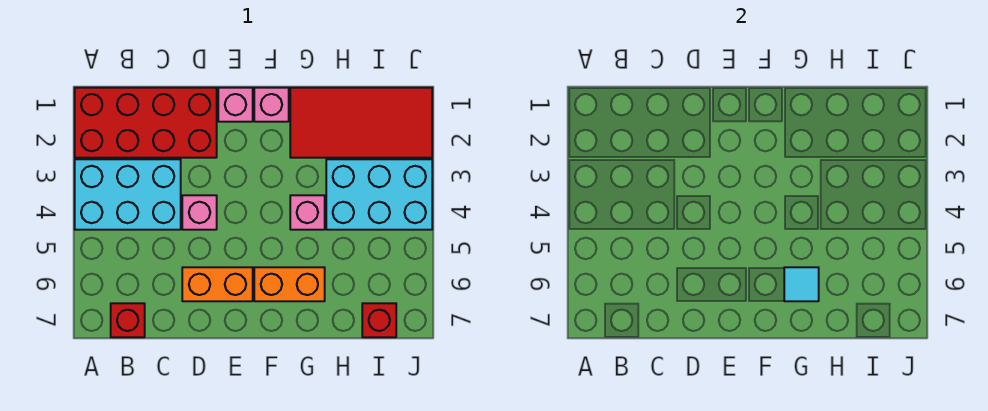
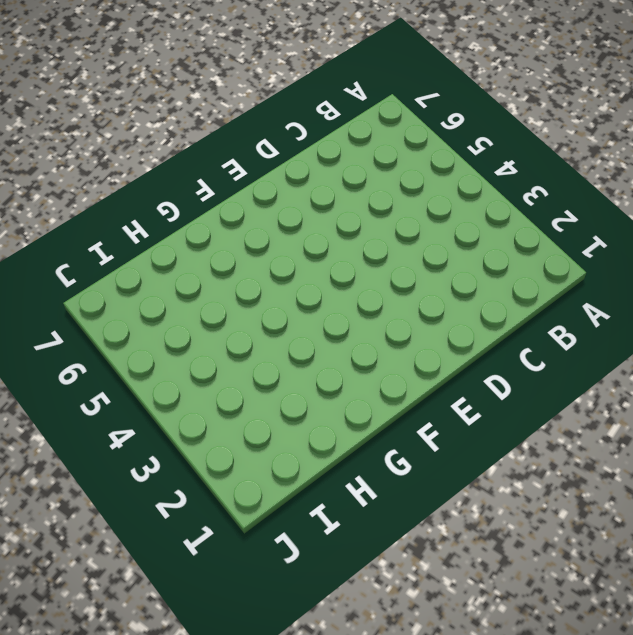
none -> red 2x4 brick [75,88,217,158]
none -> cyan 2x3 brick [75,159,181,230]
none -> red 1x1 brick [111,303,145,337]

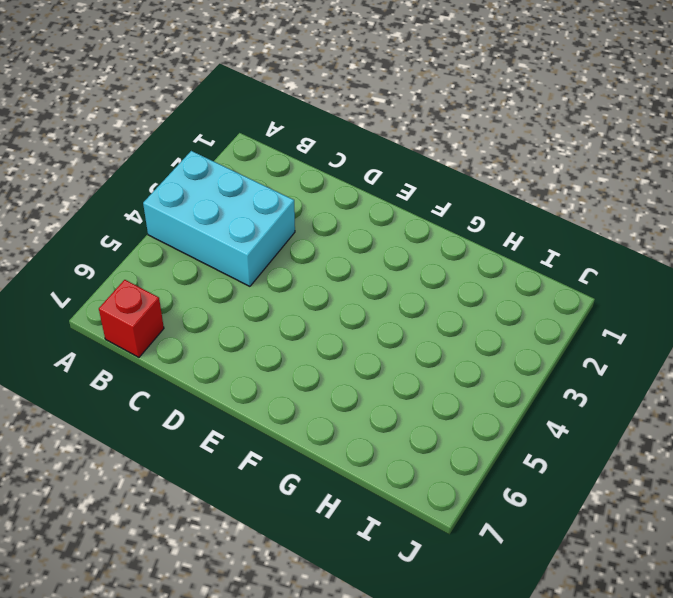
none -> red 2x4 brick [75,88,217,158]
none -> pink 1x1 brick [182,195,217,230]
none -> orange 1x2 brick [182,267,253,301]

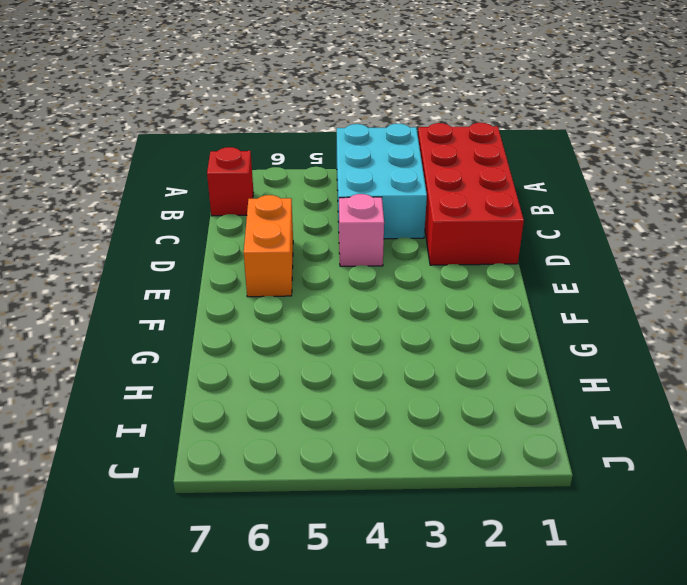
none -> pink 1x1 brick [218,88,253,122]
none -> pink 1x1 brick [254,88,289,122]
none -> orange 1x2 brick [254,267,325,301]

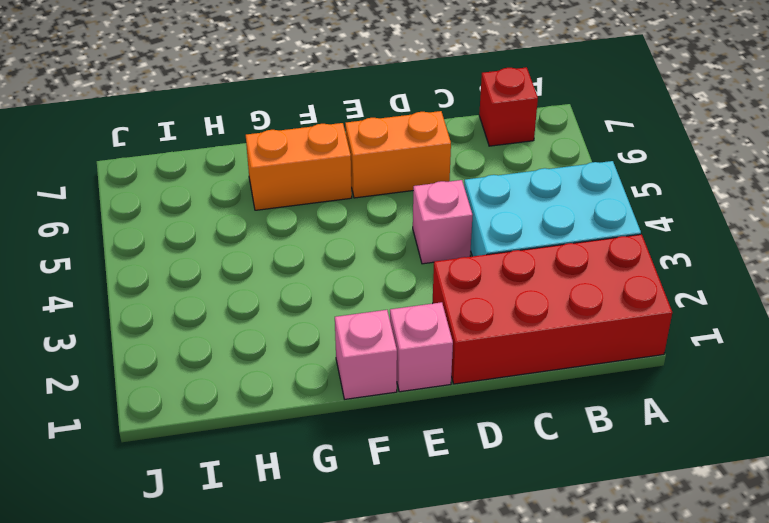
none -> red 2x4 tile [290,88,432,158]
none -> pink 1x1 brick [290,195,325,230]
none -> cyan 2x3 brick [326,159,432,230]

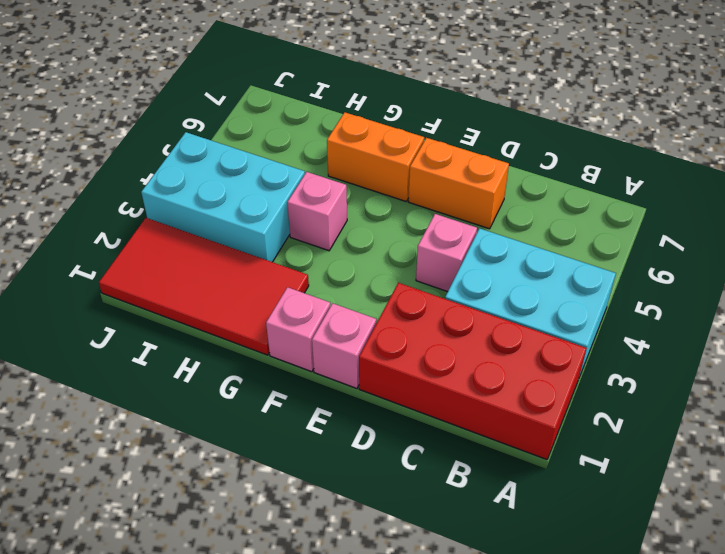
none -> red 1x1 brick [111,303,145,337]
none -> red 1x1 brick [362,303,396,337]
none -> cyan 1x1 tile [784,267,819,301]

